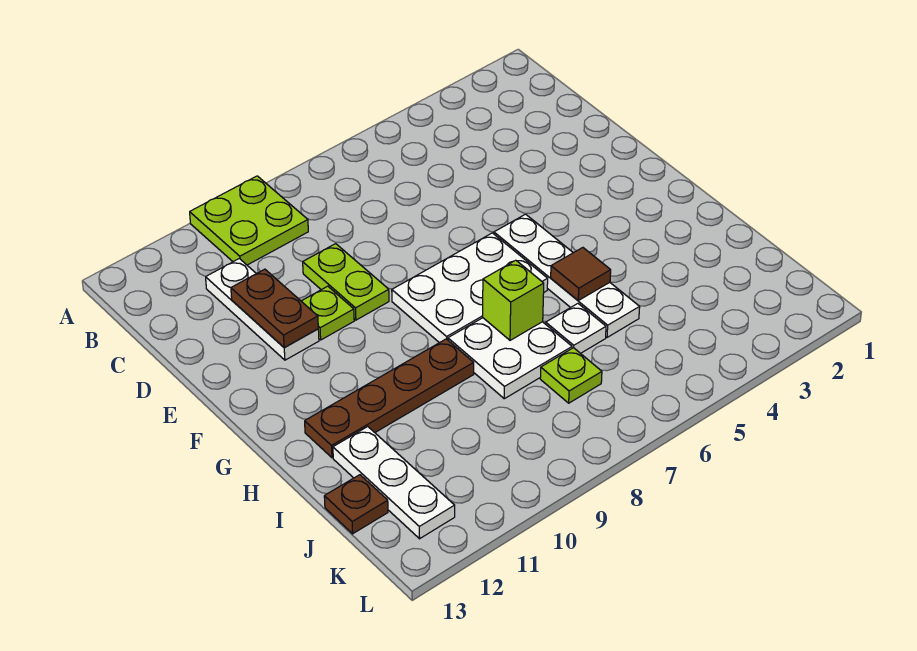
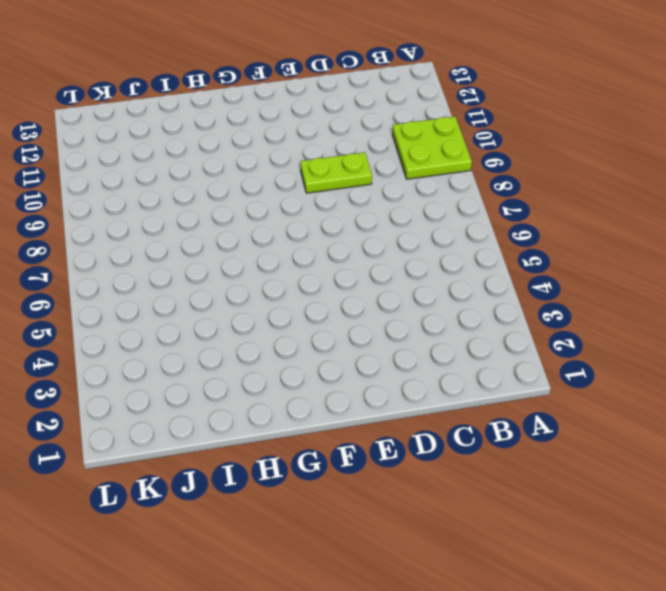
none -> white 1x3 plate [206,259,319,360]
none -> lime 1x1 plate [301,286,354,340]
none -> white 1x4 plate [494,214,640,337]

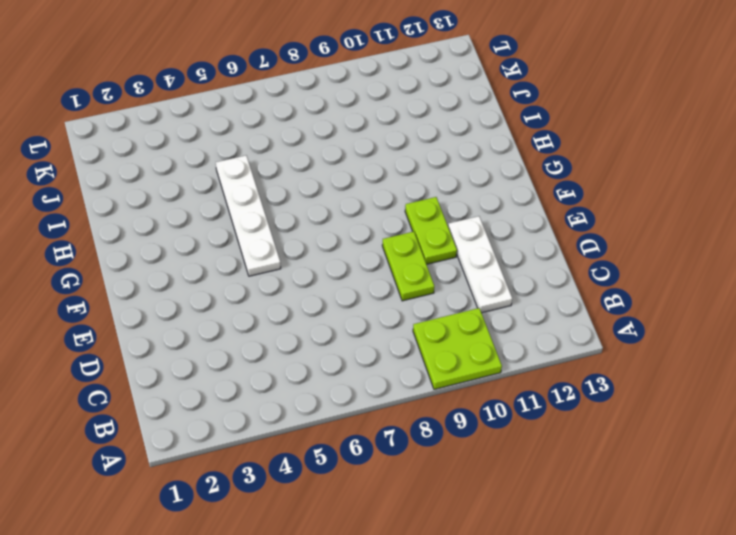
lime 1x2 plate [405,197,457,264] -> lime 1x1 plate [301,286,354,340]
none -> white 2x3 plate [392,233,548,343]
none -> white 2x2 plate [448,318,572,399]
none -> brown 1x4 plate [305,339,474,458]

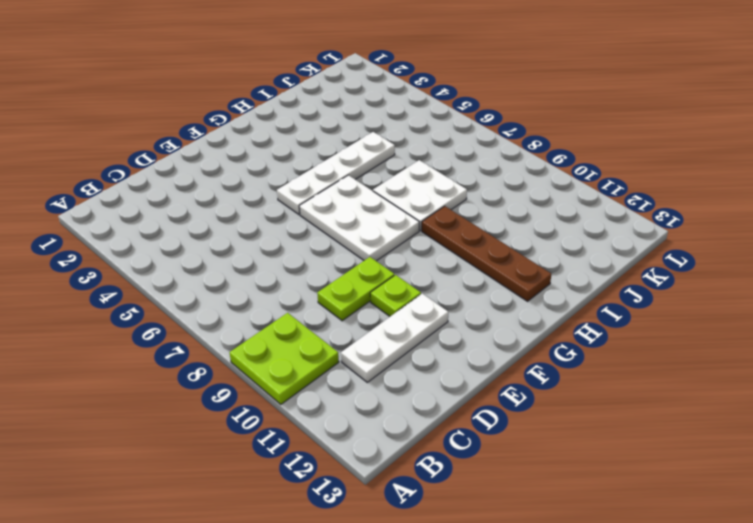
none -> white 1x1 plate [546,304,606,353]
none -> white 1x3 plate [333,427,455,539]
none -> lime 1x1 plate [540,348,602,403]

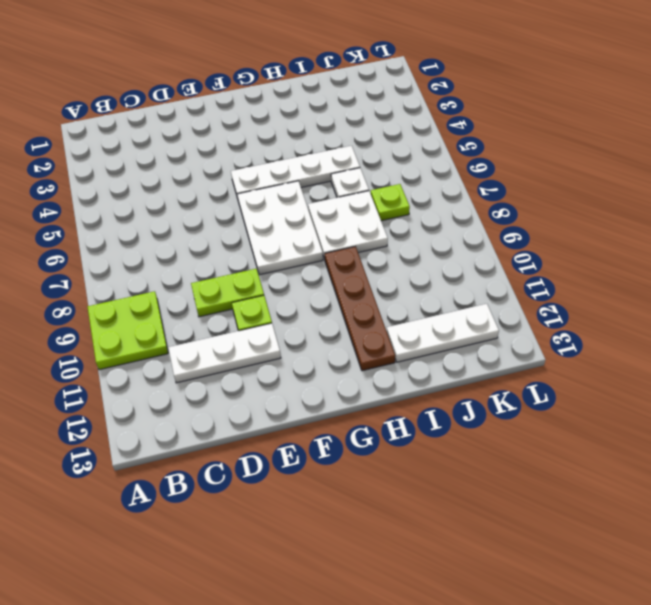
none -> brown 1x1 plate [324,475,388,534]
none -> brown 1x2 plate [231,269,318,348]
none -> brown 1x1 tile [551,248,611,300]

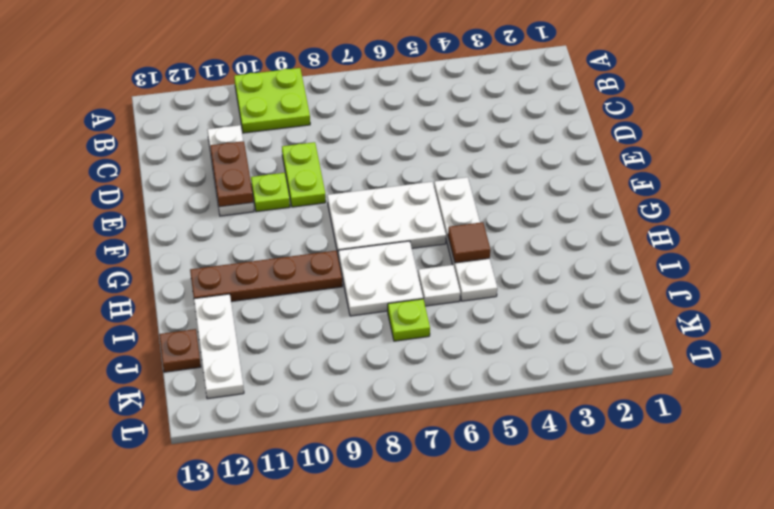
none -> lime 1x1 brick [483,260,544,340]

